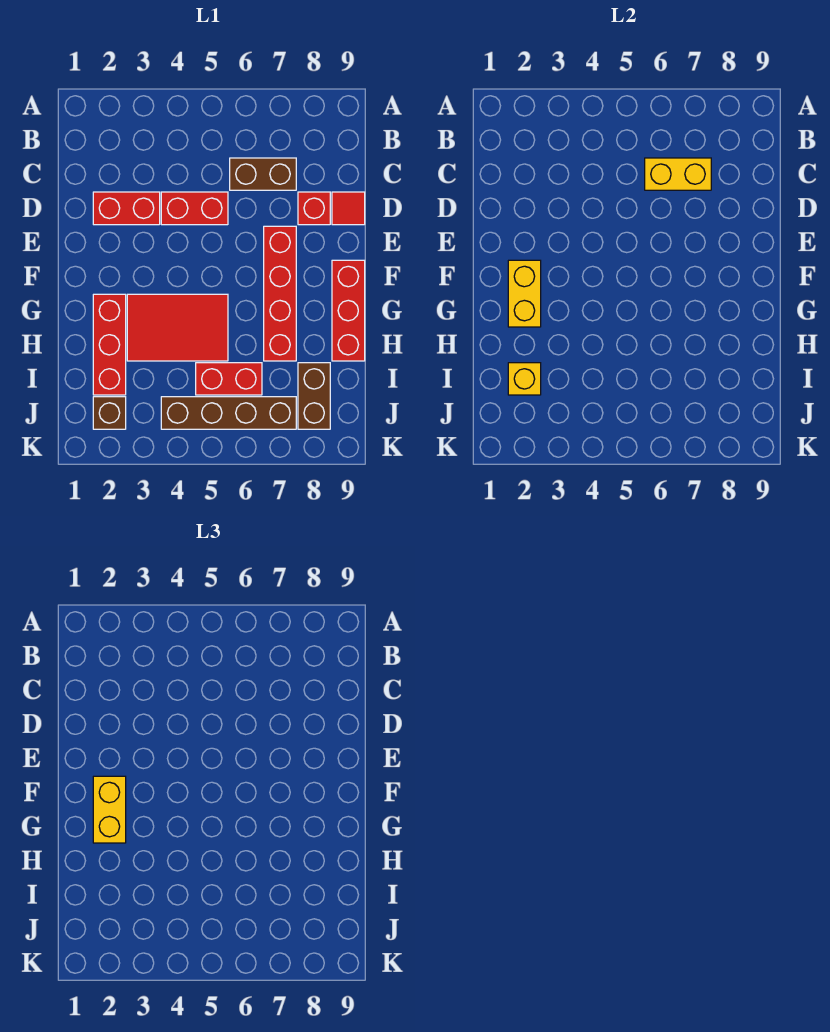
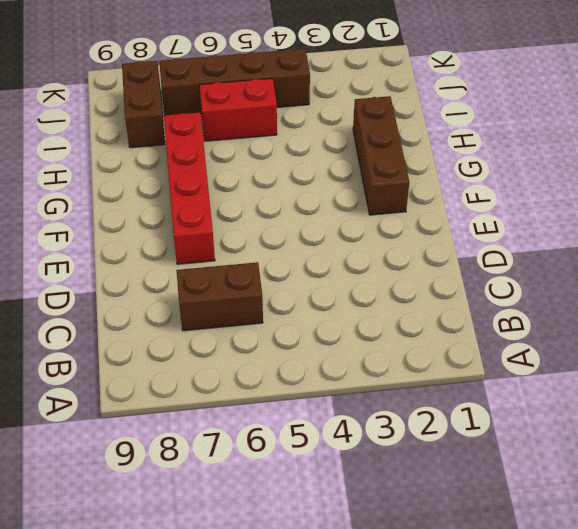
brown 1x3 brick [353,96,409,215] -> red 1x3 brick [93,294,126,395]
none -> red 1x2 brick [93,192,160,225]
none -> red 1x2 brick [161,192,228,225]
none -> red 1x1 brick [298,192,330,225]

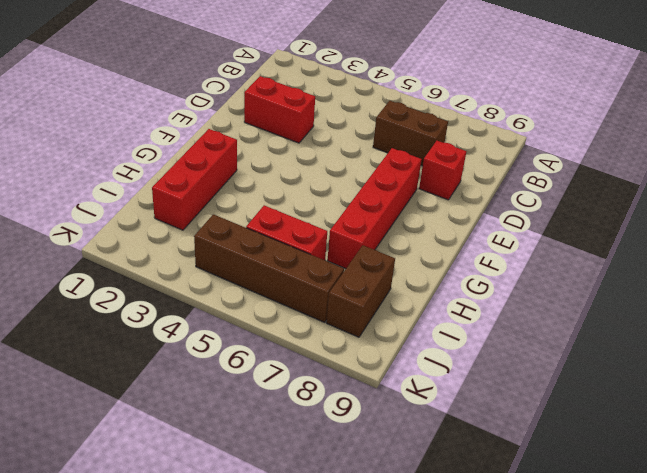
none -> red 1x2 brick [161,192,228,225]
none -> red 1x1 tile [332,192,365,225]
none -> red 1x3 brick [332,260,365,361]

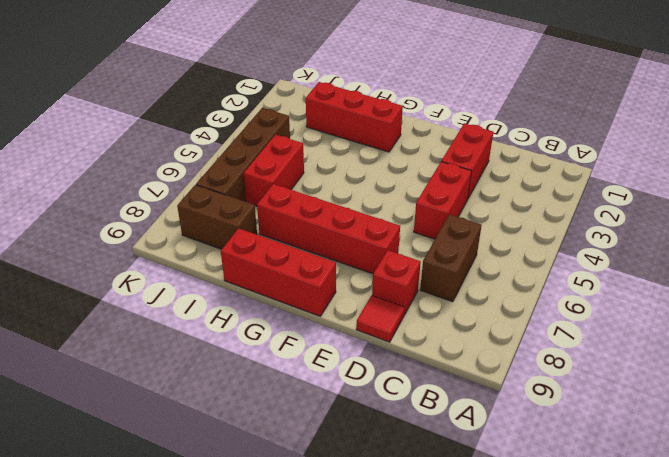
none -> red 2x3 tile [127,294,228,361]
none -> brown 1x1 brick [93,397,126,429]
none -> yellow 1x2 brick [645,158,711,190]

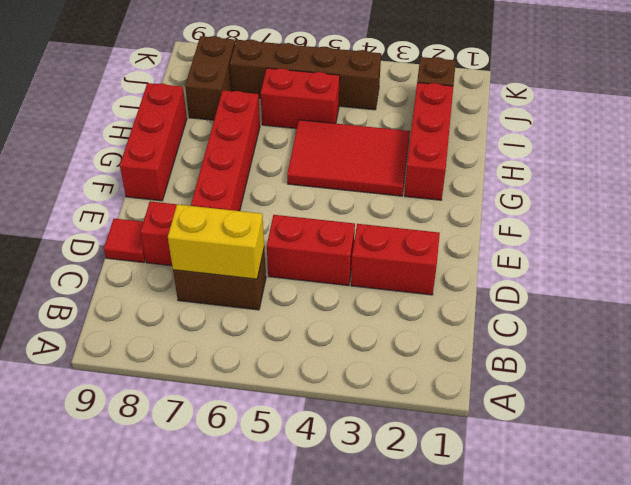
none -> yellow 1x2 brick [508,260,541,327]
none -> yellow 1x1 brick [508,363,541,395]
none -> yellow 1x2 brick [93,776,126,843]

